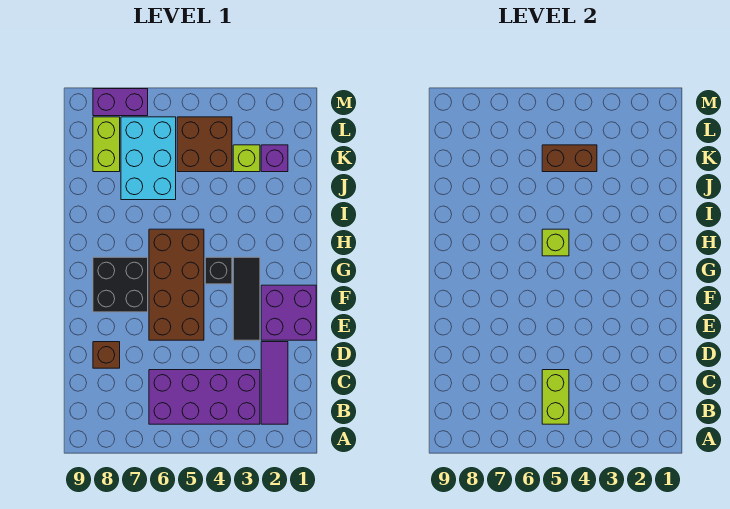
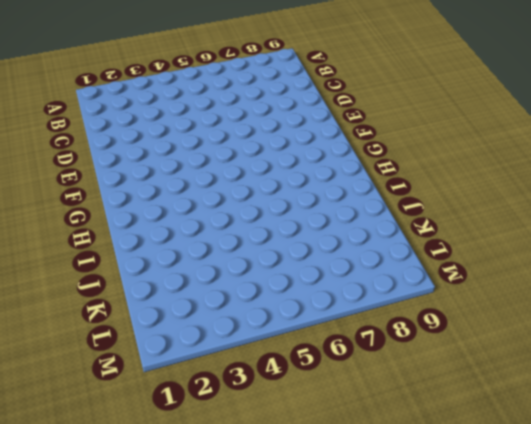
none -> purple 1x3 tile [261,342,288,424]
none -> purple 2x4 brick [149,370,260,424]
none -> brown 1x1 brick [93,342,120,368]

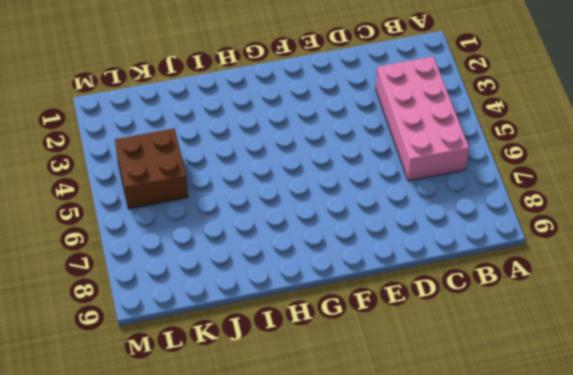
pink 2x4 brick [376,57,469,181] -> purple 2x4 brick [149,370,260,424]
none -> purple 1x3 tile [261,342,288,424]
none -> brown 1x1 brick [93,342,120,368]
none -> purple 2x2 brick [261,285,316,340]

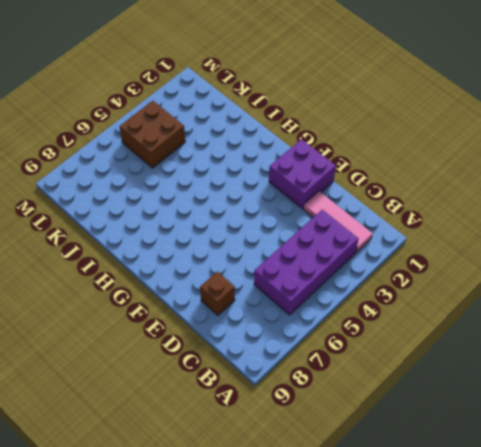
pink 1x3 tile [303,191,373,252] -> purple 1x3 tile [261,342,288,424]
none -> black 1x3 tile [233,257,260,340]
none -> brown 2x4 brick [149,229,204,340]
none -> black 2x2 brick [93,257,148,312]

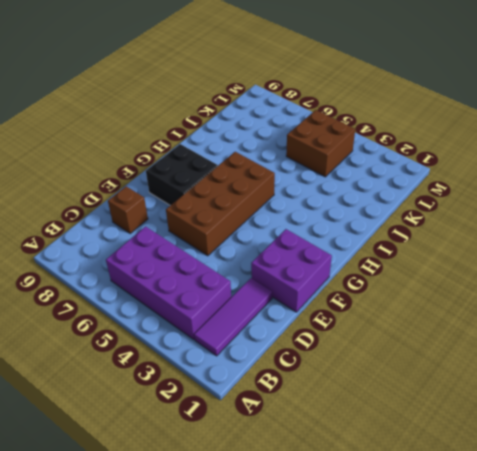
none -> black 1x3 tile [233,257,260,340]
none -> black 1x1 brick [205,257,232,284]
none -> cyan 2x3 brick [121,117,176,200]

